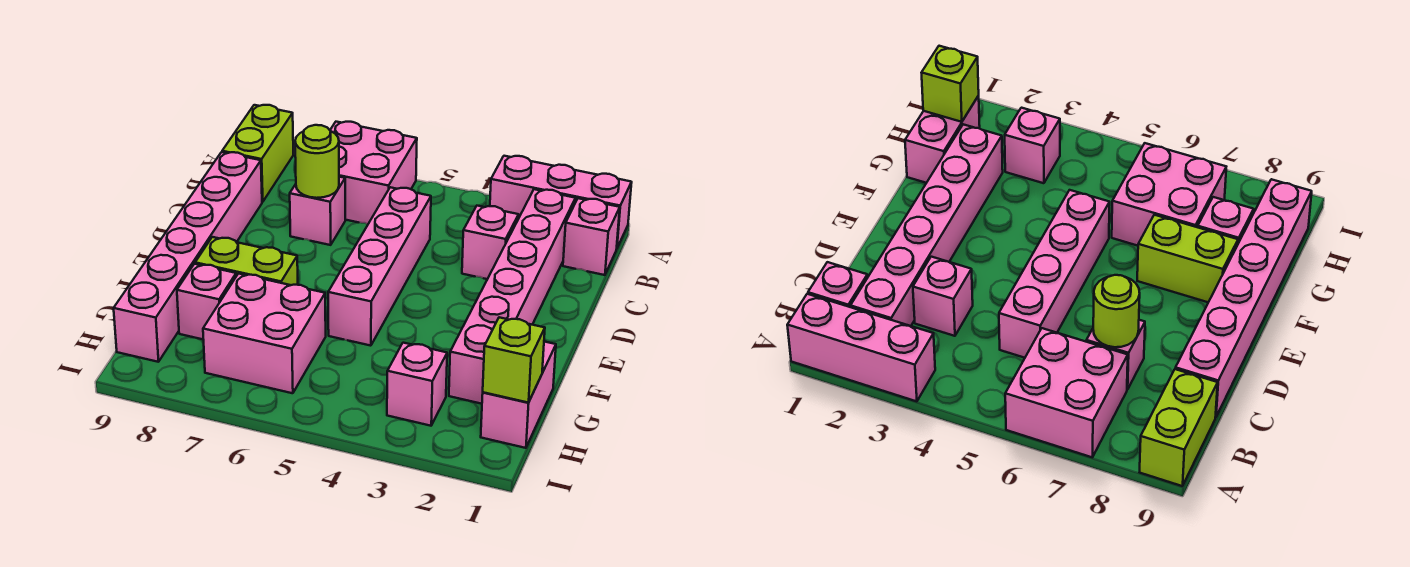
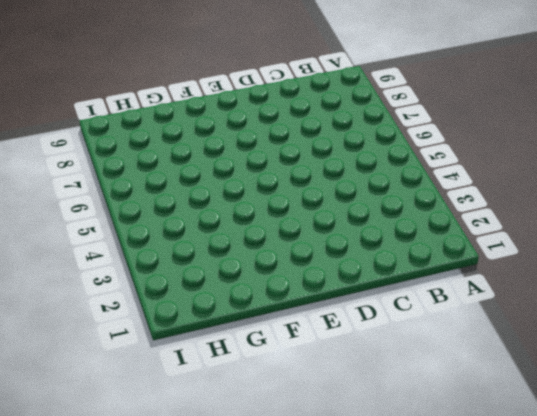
none -> pink 1x3 brick [490,156,632,248]
none -> pink 2x2 brick [330,122,417,224]
none -> lime 1x2 brick [222,105,293,202]

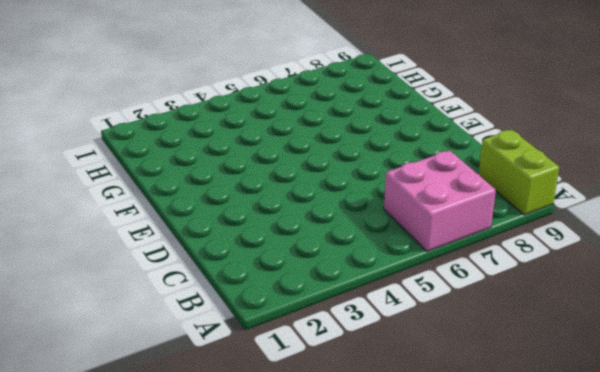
none -> pink 1x3 brick [490,156,632,248]
none -> pink 1x1 brick [563,198,620,275]
none -> pink 1x6 brick [449,189,576,404]

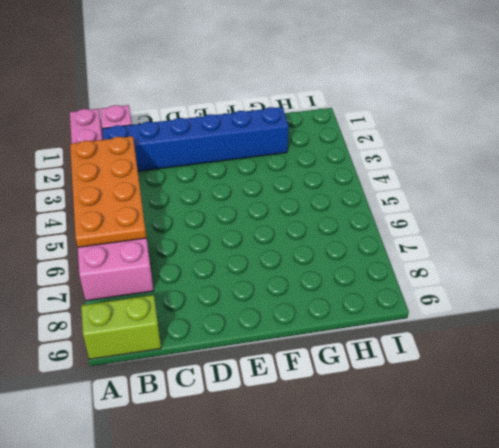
orange 2x4 plate [70,136,146,247] -> none
blue 1x6 brick [102,107,289,171] -> pink 1x6 brick [449,189,576,404]
none -> pink 1x1 brick [462,206,519,279]
none -> pink 1x4 brick [328,187,431,346]
none -> pink 1x1 brick [290,177,345,245]

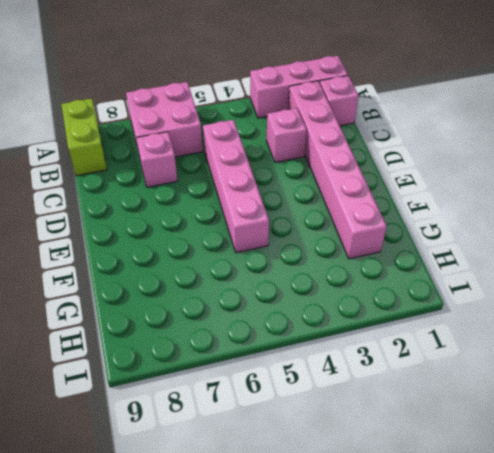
none -> pink 1x6 brick [114,152,262,362]
none -> lime 1x2 brick [195,237,298,285]
none -> pink 1x2 brick [481,342,556,448]

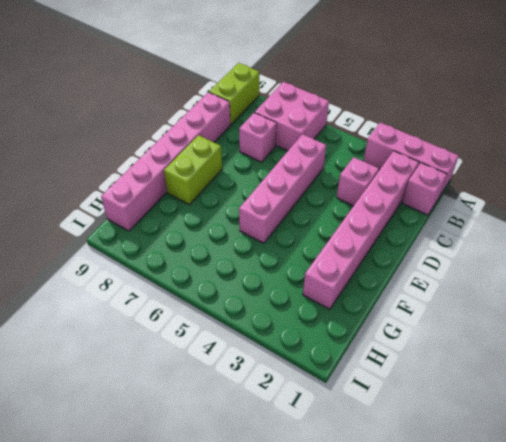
lime 1x2 brick [164,135,222,205] -> lime 1x2 brick turned to [195,237,298,285]
none -> pink 1x2 brick [481,342,556,448]
none -> pink 2x2 brick [203,274,326,393]
none -> pink 1x1 brick [177,264,236,339]

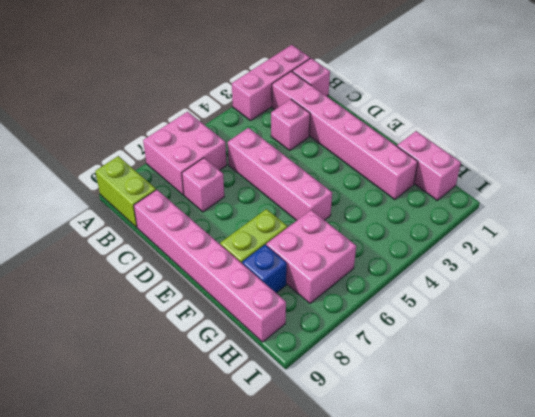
blue 1x1 brick [242,245,287,293] -> pink 1x1 brick [177,264,236,339]
none -> pink 1x1 brick [387,343,447,426]
none -> lime 1x1 round brick [295,125,339,198]
none -> lime 1x1 brick [483,317,545,403]

